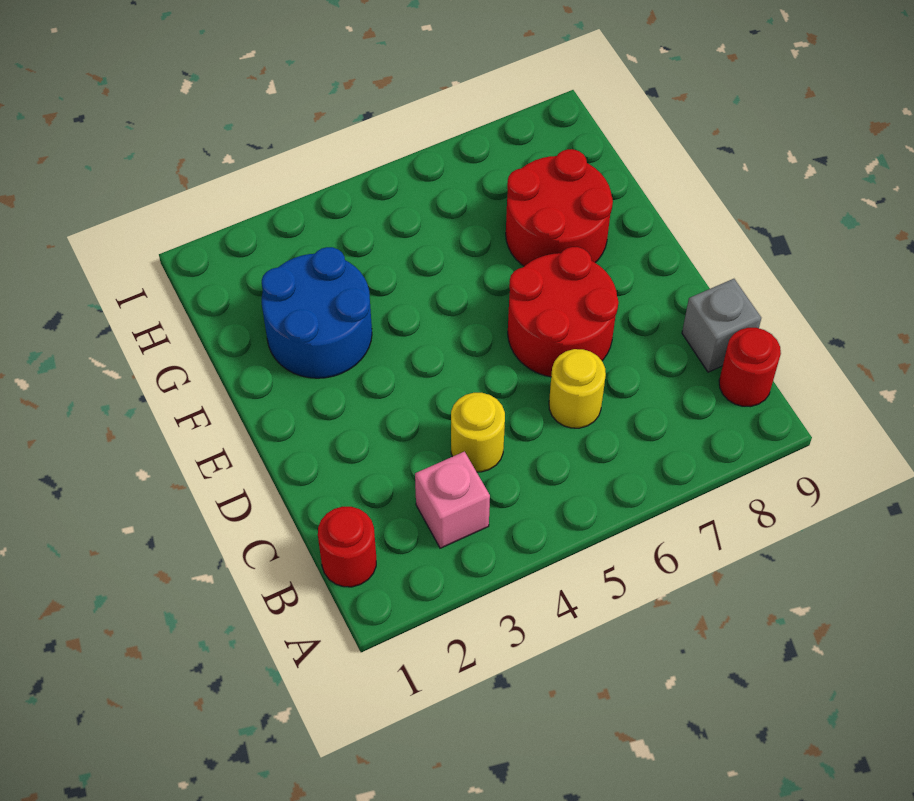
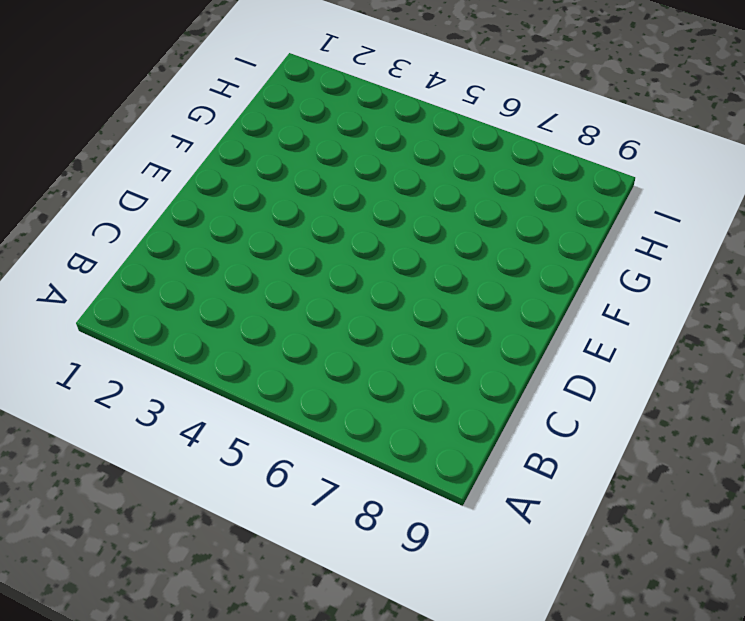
none -> red 1x1 round brick [318,507,376,587]
none -> pink 1x1 brick [415,452,490,548]

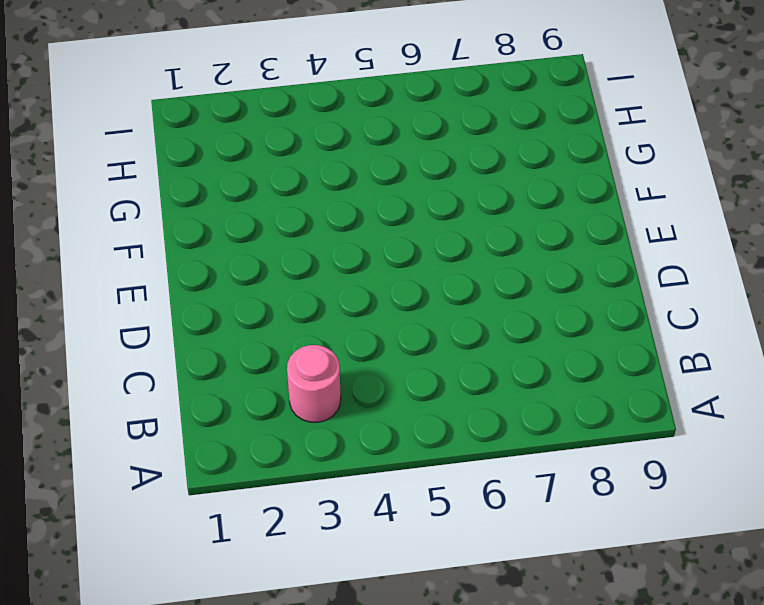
pink 1x1 round brick [287,345,341,422] -> pink 1x1 brick [415,452,490,548]
none -> red 1x1 round brick [318,507,376,587]
none -> red 1x1 round brick [719,328,781,407]

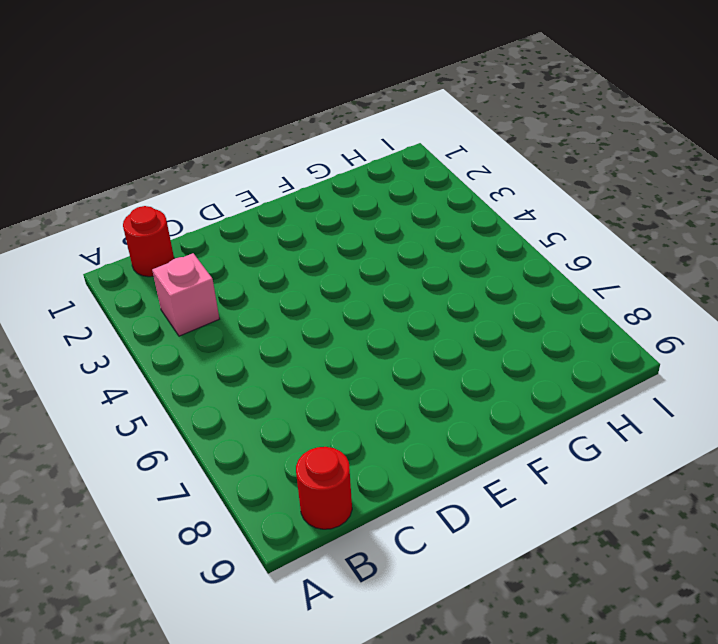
none -> yellow 1x1 round brick [451,393,505,472]
none -> yellow 1x1 round brick [549,349,606,428]

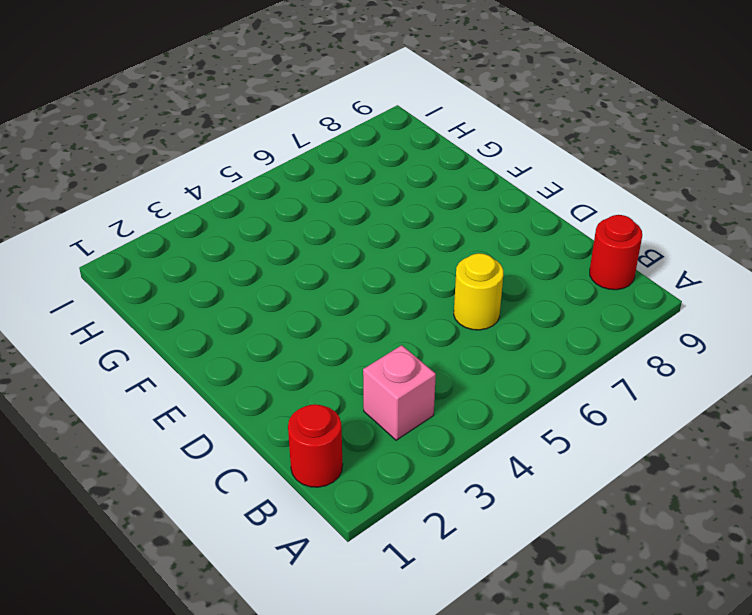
none -> yellow 1x1 round brick [451,393,505,472]
none -> grey 1x1 brick [682,279,761,372]

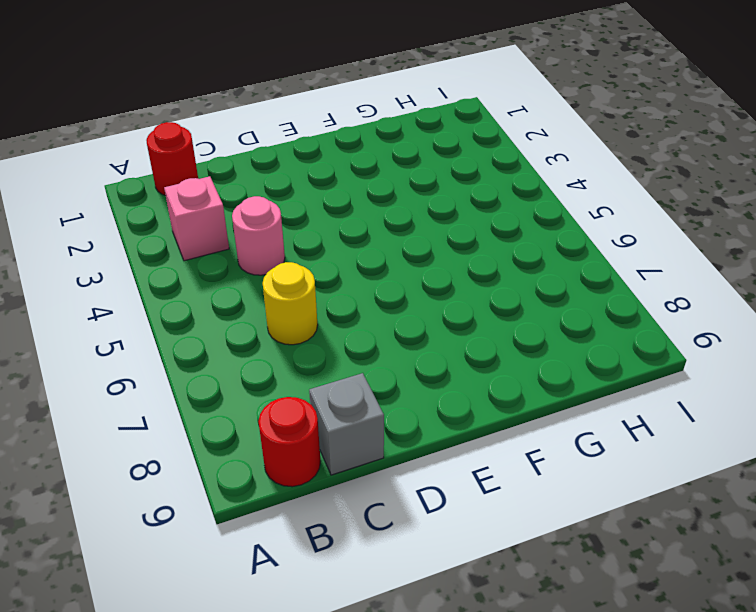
pink 1x1 round brick [232,196,285,275] -> yellow 1x1 round brick [451,393,505,472]
none -> red 2x2 round brick [508,247,619,377]
none -> blue 2x2 round brick [262,247,372,378]

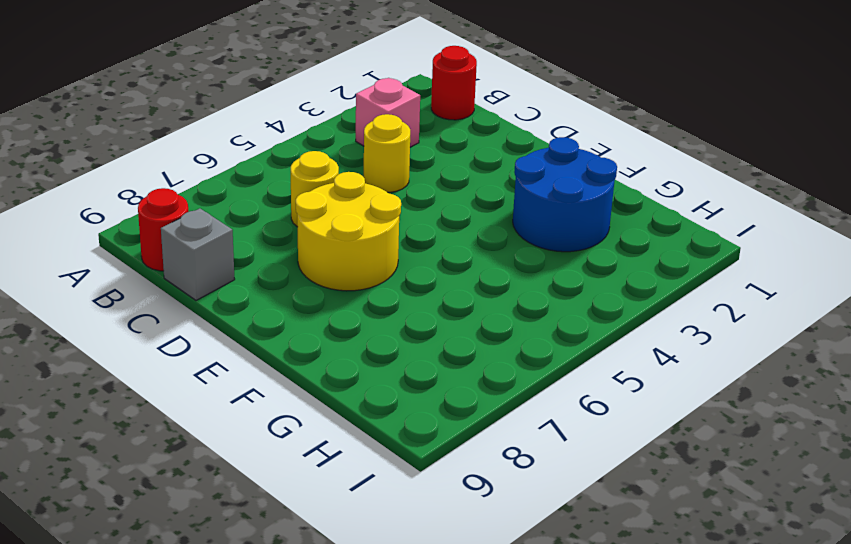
yellow 2x2 round brick [296,172,401,291] -> red 2x2 round brick [508,247,619,377]
none -> red 2x2 round brick [506,149,613,266]

